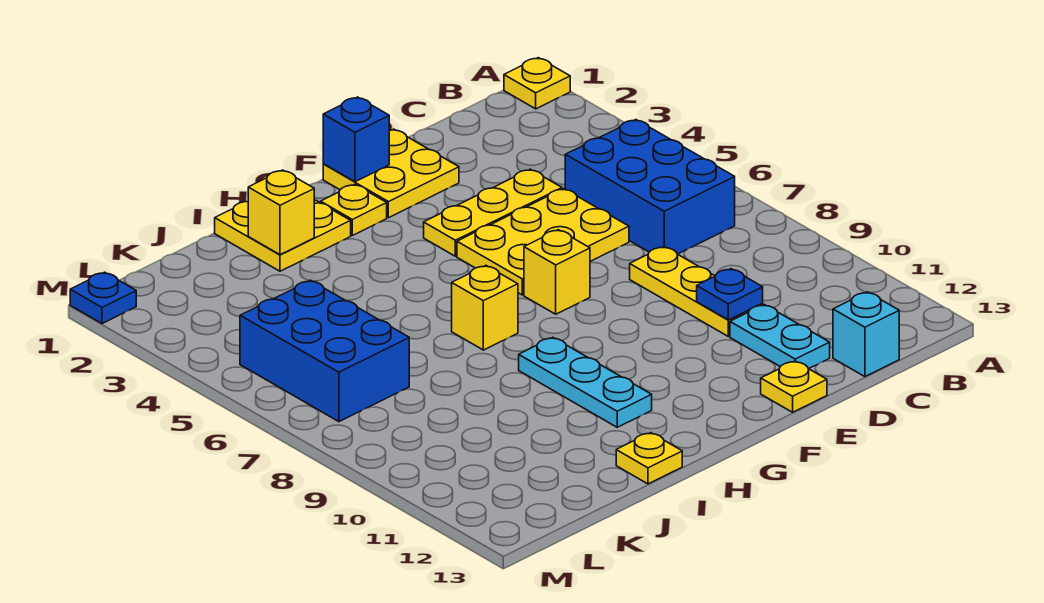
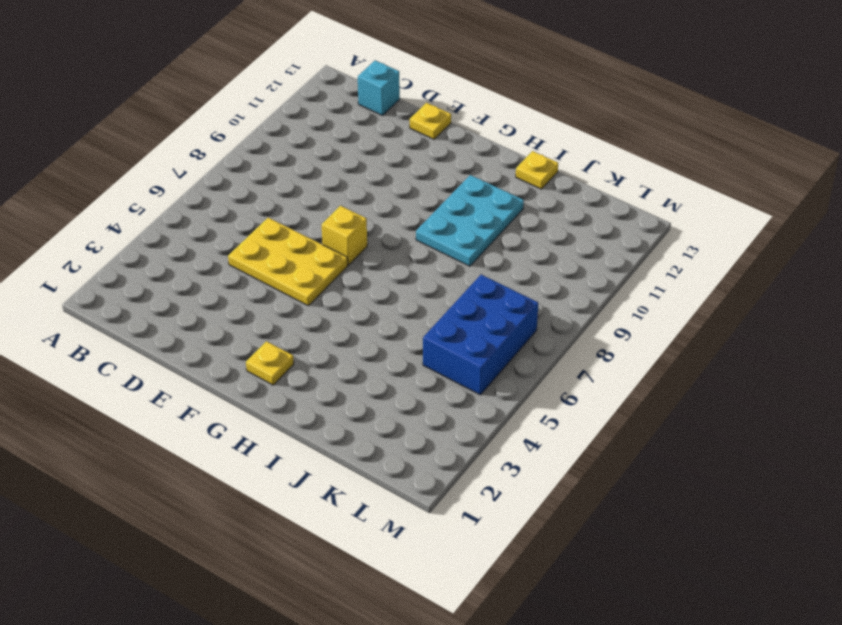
cyan 2x3 plate [416,175,524,266] -> cyan 1x3 plate [519,338,652,427]
none -> yellow 1x1 plate [504,58,570,109]
none -> blue 2x3 brick [565,120,735,254]
none -> yellow 1x3 plate [424,169,562,256]

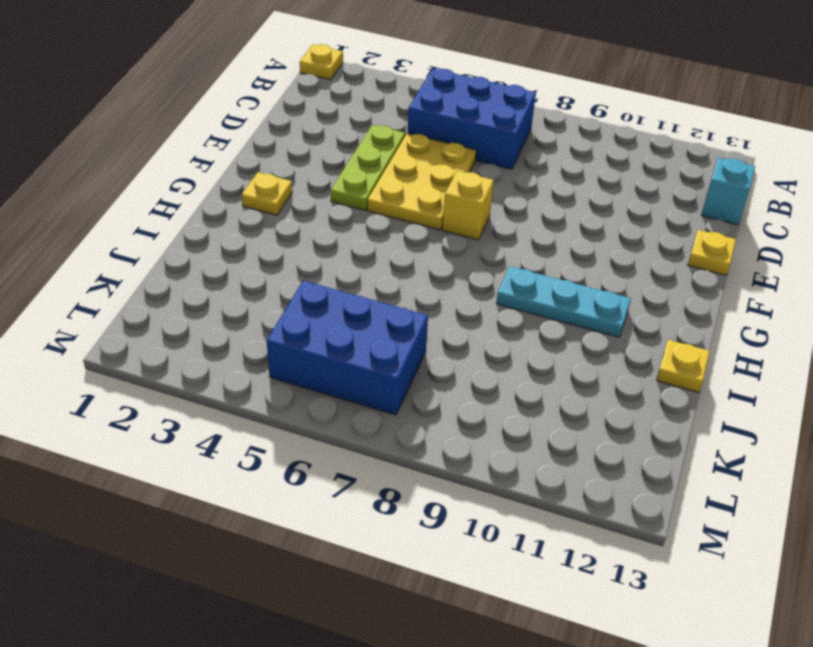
lime 1x3 plate [331,125,405,210] -> yellow 1x3 plate [424,169,562,256]
none -> yellow 1x3 plate [630,247,763,336]
none -> cyan 1x2 plate [730,305,830,369]
none -> yellow 2x2 plate [323,129,459,218]

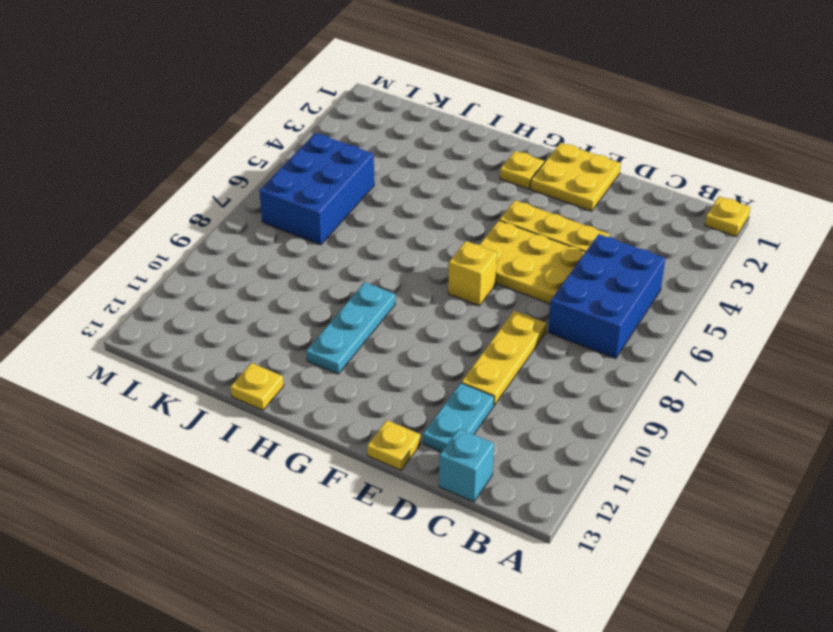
none -> yellow 2x2 plate [215,200,351,271]
none -> yellow 1x1 brick [452,266,518,350]
none -> blue 1x1 plate [70,272,136,323]

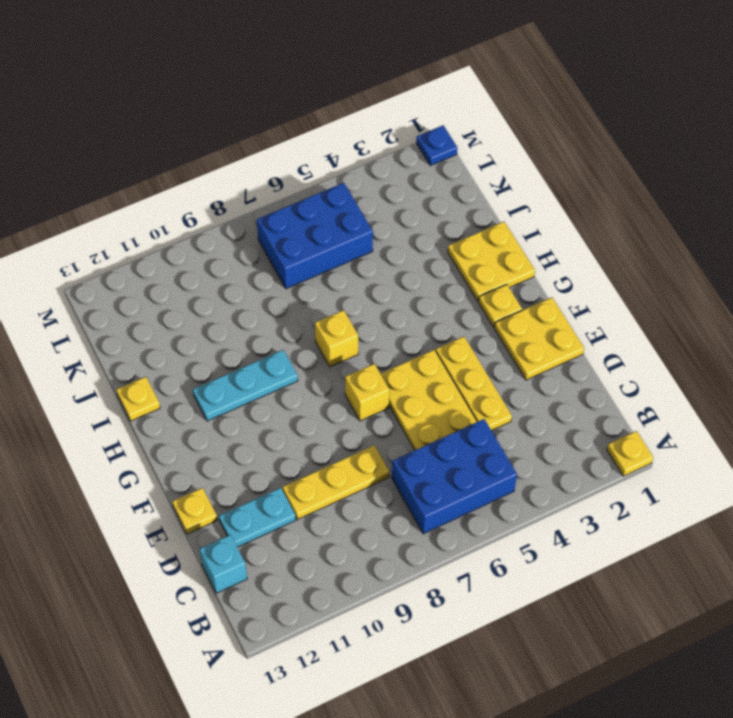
none -> blue 1x1 plate [697,269,763,320]
none -> blue 1x1 brick [323,97,389,182]
none -> yellow 1x1 brick [248,170,314,255]

